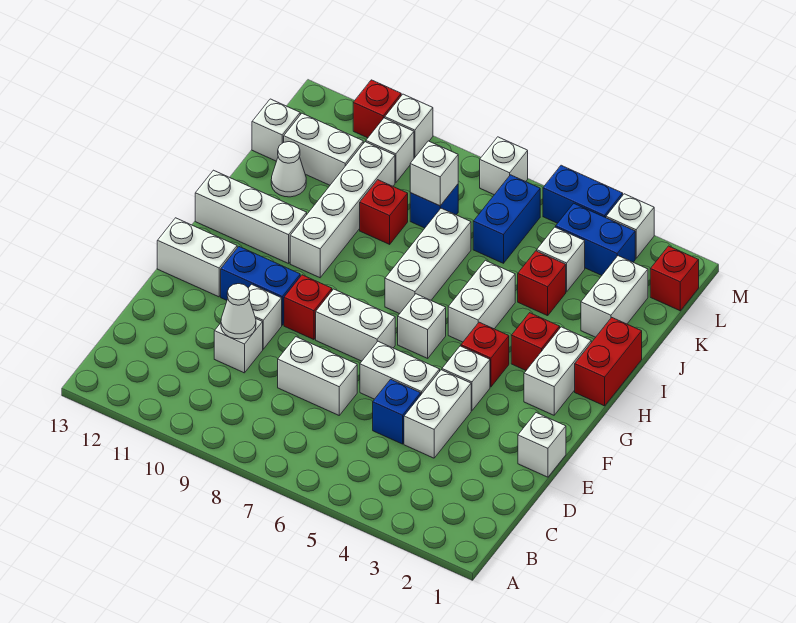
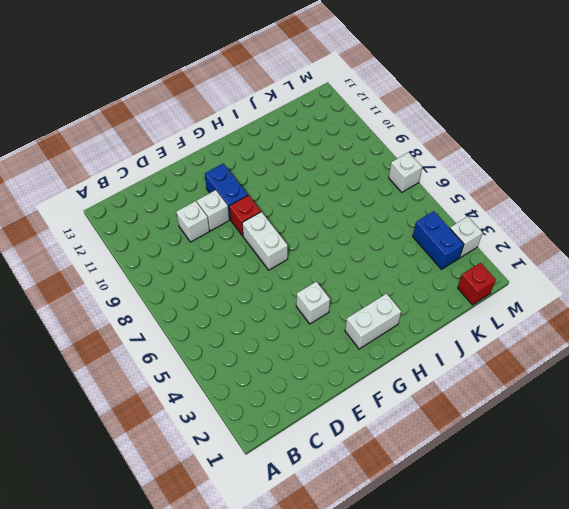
none -> white 1x2 brick [404,370,471,458]
none -> blue 1x1 brick [373,379,421,444]
none -> white 1x2 brick [278,337,357,415]
none -> white 1x1 brick [518,413,566,477]

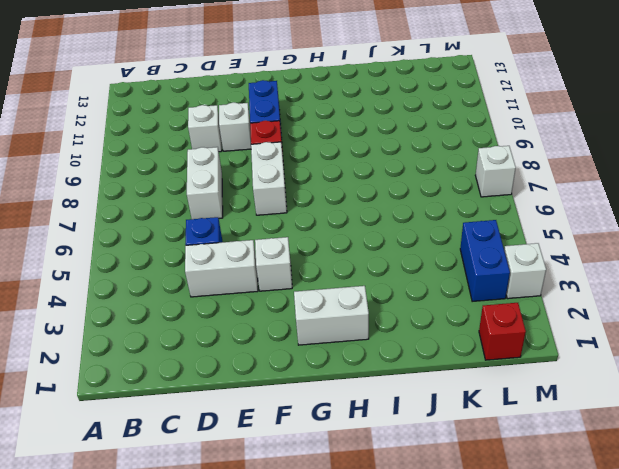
none -> white 1x1 brick [518,413,566,477]
none -> white 1x2 brick [360,341,440,399]
none -> white 1x2 brick [157,218,237,297]
none -> red 1x1 brick [461,322,509,387]

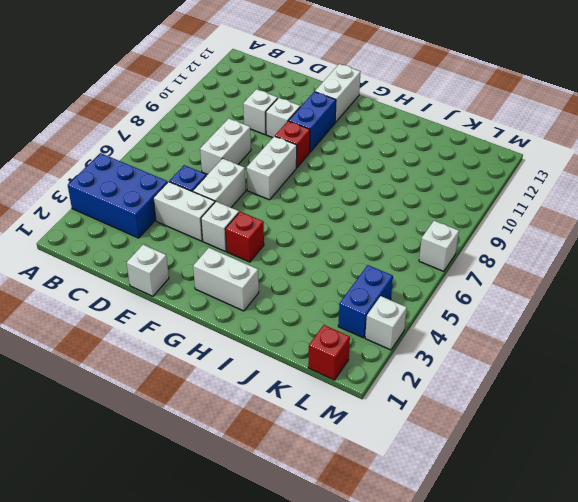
blue 2x3 brick [68,153,168,238] -> none
none -> white 1x1 brick [398,294,446,358]
none -> red 1x2 brick [575,318,642,406]
none -> red 1x1 brick [511,313,560,370]
none -> white 1x2 brick [448,260,515,342]

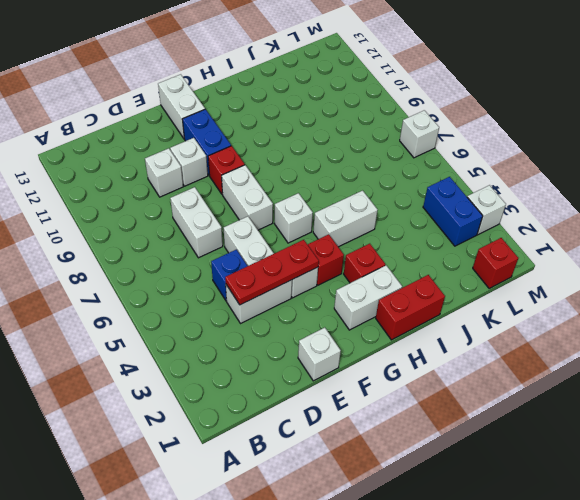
red 1x3 plate [225,240,319,305] -> none
none -> white 1x3 brick [385,208,471,314]
none -> white 1x4 brick [290,142,395,278]
none -> white 1x3 brick [195,170,307,263]
none -> white 1x2 brick [581,256,648,337]

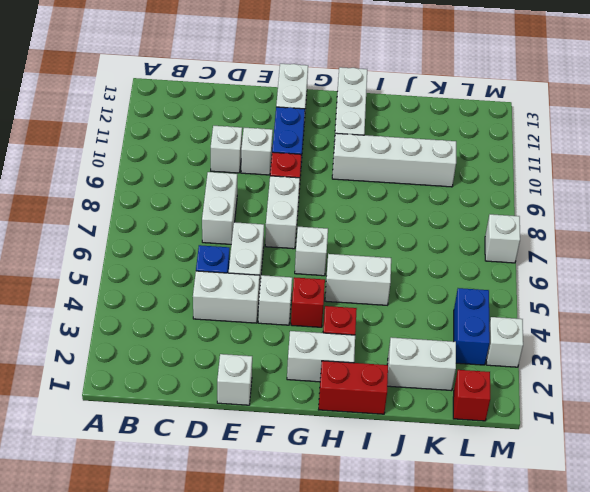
none -> white 1x3 brick [385,208,471,314]
none -> red 1x1 brick [518,251,566,316]
none -> red 1x1 brick [360,180,408,244]
none -> white 1x1 cone [271,142,306,197]

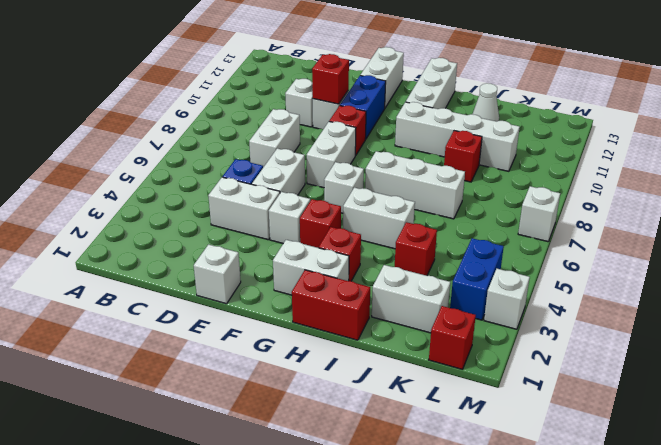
red 1x1 brick [312,54,349,104] -> red 1x1 brick moved to [353,80,401,138]
none -> white 1x1 brick [537,227,585,292]
none -> blue 1x2 brick [473,175,540,263]
none -> blue 1x1 brick [410,184,458,228]
none -> white 1x2 brick [284,113,363,185]

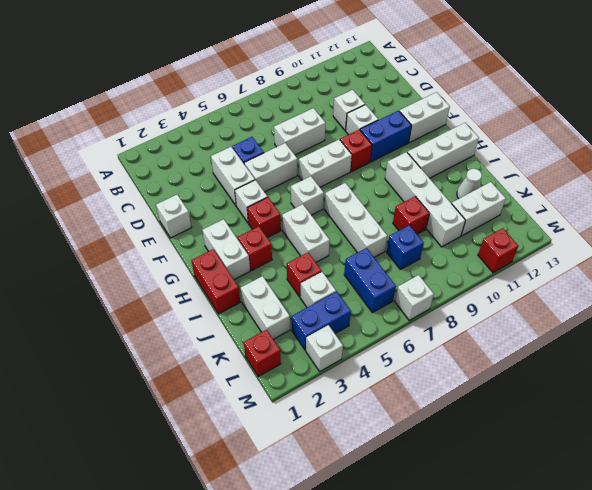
none -> white 1x1 brick [252,99,300,161]
none -> white 1x1 brick [366,118,414,183]
none -> blue 1x2 brick [543,165,623,223]
none -> white 1x1 brick [385,94,433,158]

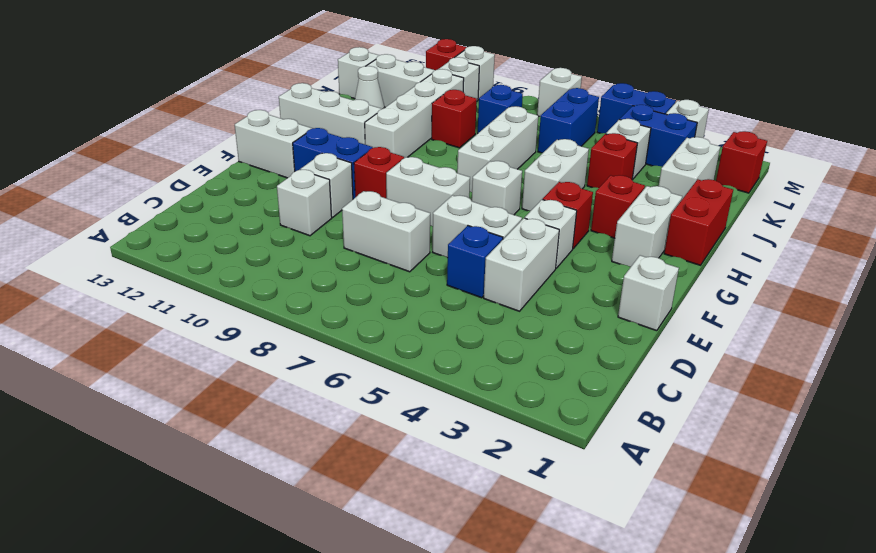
none -> white 1x1 cone [221,284,256,339]
none -> white 1x1 brick [410,141,458,206]

